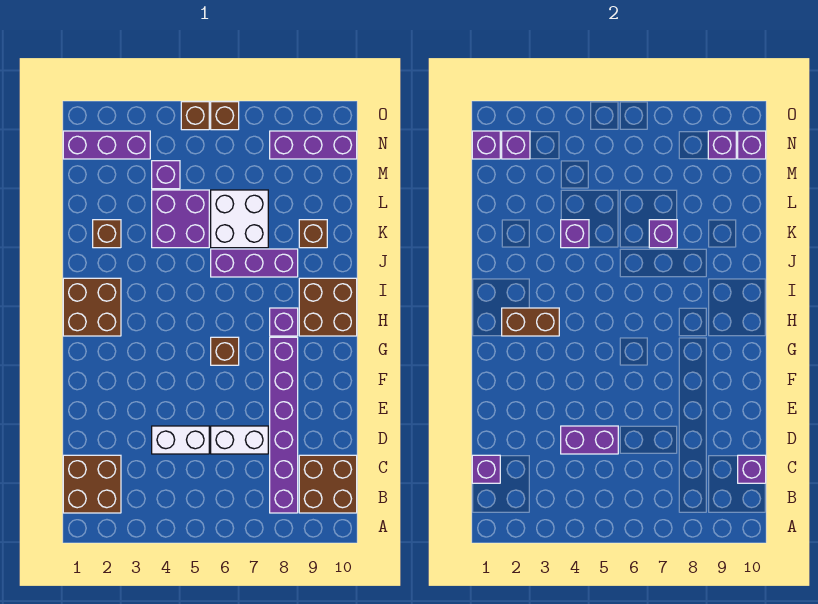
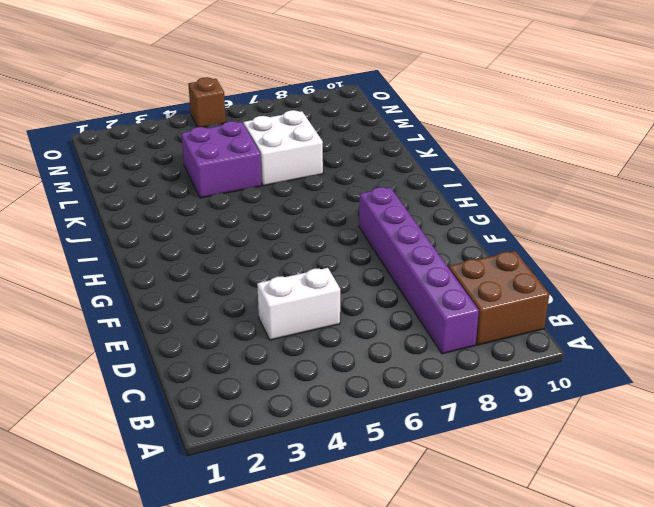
none -> brown 2x2 brick [63,455,121,513]
none -> white 1x2 brick [211,426,268,454]
none -> brown 1x1 brick [211,337,239,365]

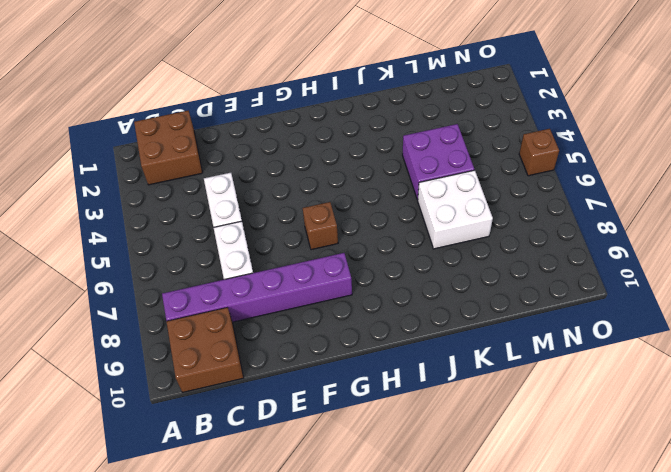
none -> brown 2x2 brick [63,278,121,336]
none -> purple 1x1 brick [270,308,298,336]
none -> brown 2x2 brick [299,278,357,336]

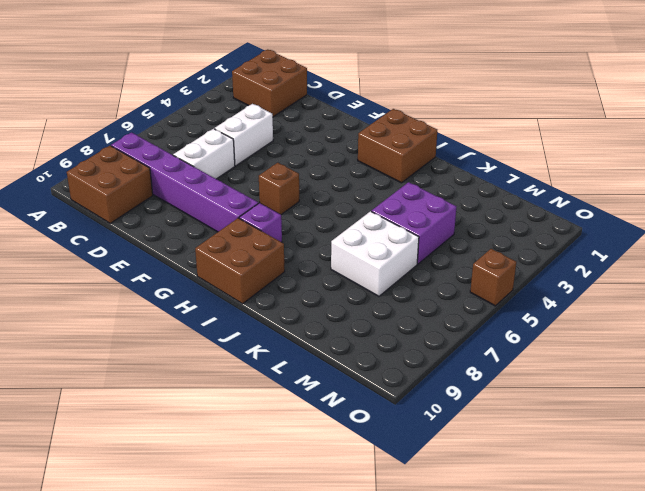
none -> purple 1x3 brick [211,249,298,277]
none -> brown 1x1 brick [93,220,121,248]
none -> brown 1x1 brick [299,220,327,248]

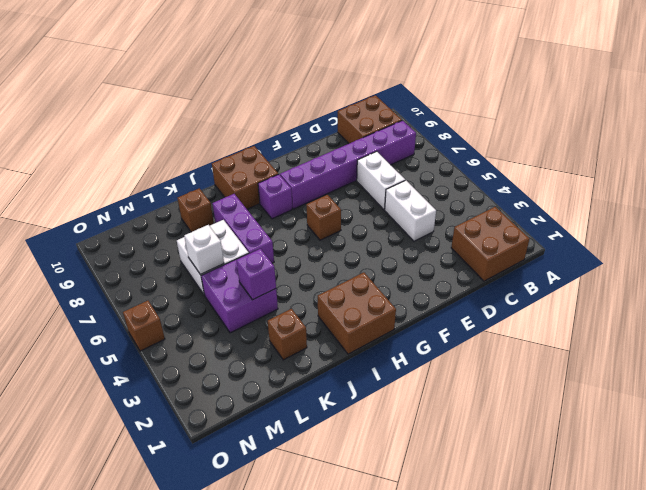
white 1x1 brick [184,225,224,275] -> none
none -> purple 1x1 brick [152,161,180,189]
none -> purple 1x3 brick [63,131,150,159]
none -> purple 1x3 brick [270,131,357,159]

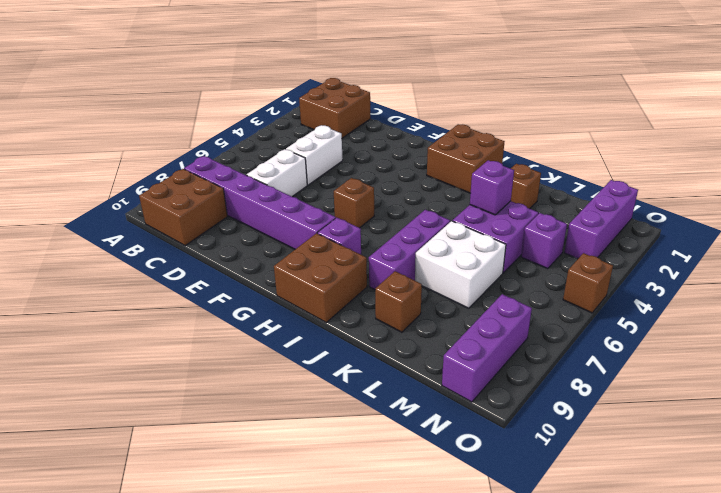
none -> brown 1x1 brick [211,102,239,130]
none -> purple 1x1 brick [472,455,500,483]
none -> purple 1x1 brick [738,455,766,483]

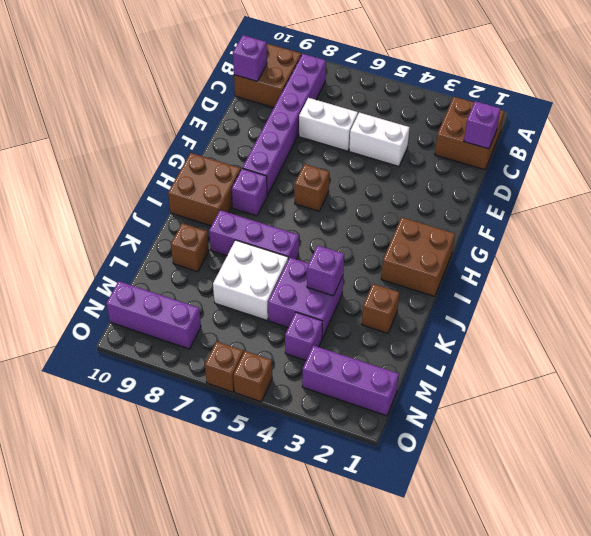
none -> purple 1x2 brick [561,426,618,454]
none -> brown 1x2 brick [502,308,559,336]
none -> purple 1x1 brick [649,220,677,248]

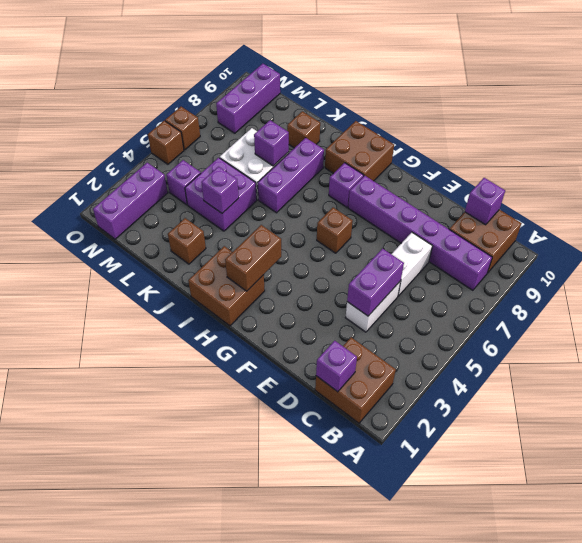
none -> purple 1x1 brick [472,131,500,159]
none -> purple 1x1 brick [502,131,530,159]
none -> purple 1x1 brick [708,131,736,159]

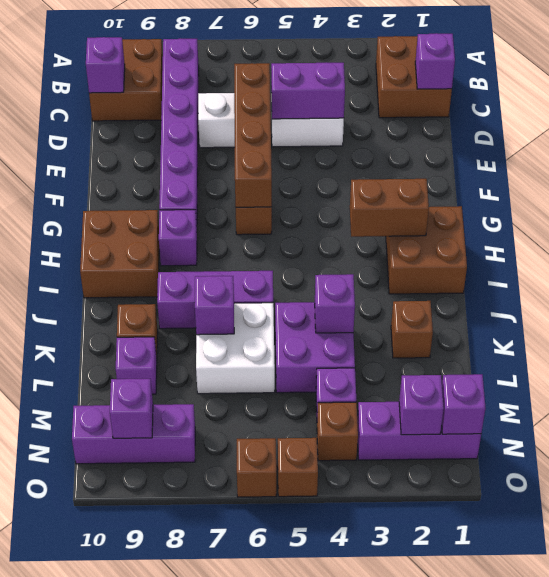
brown 1x4 brick [234,63,272,207] -> none
purple 1x1 brick [116,337,157,394] -> purple 1x1 brick moved to [738,131,766,159]
brown 1x1 brick [317,402,358,461] -> none

